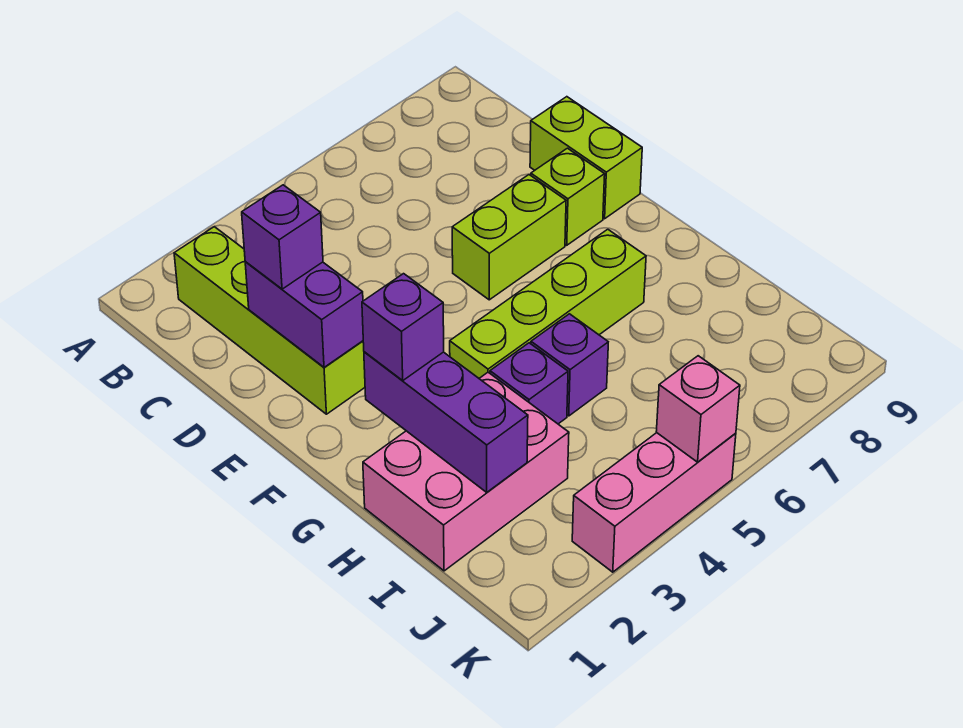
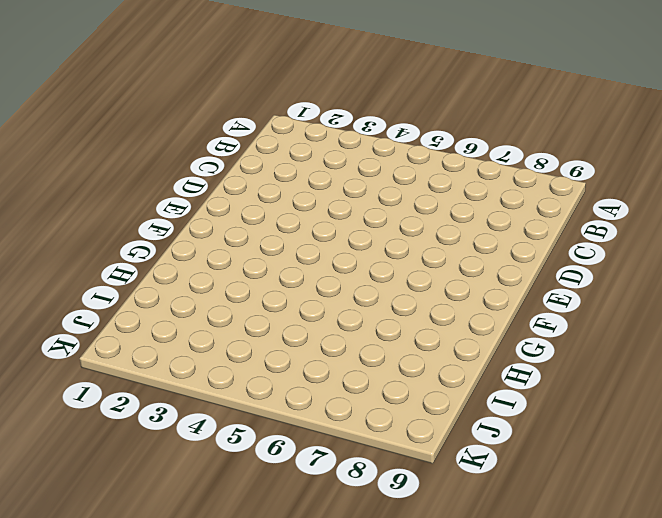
none -> lime 1x4 brick [174,227,365,414]
none -> lime 1x2 brick [530,97,642,219]
none -> lime 1x2 brick [452,175,566,300]

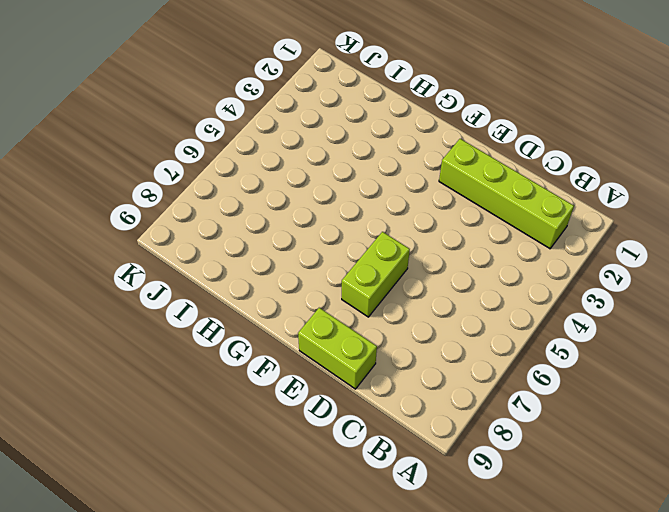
none -> lime 1x1 brick [531,148,605,245]
none -> lime 1x4 brick [450,229,646,378]
none -> pink 2x3 brick [363,372,569,571]

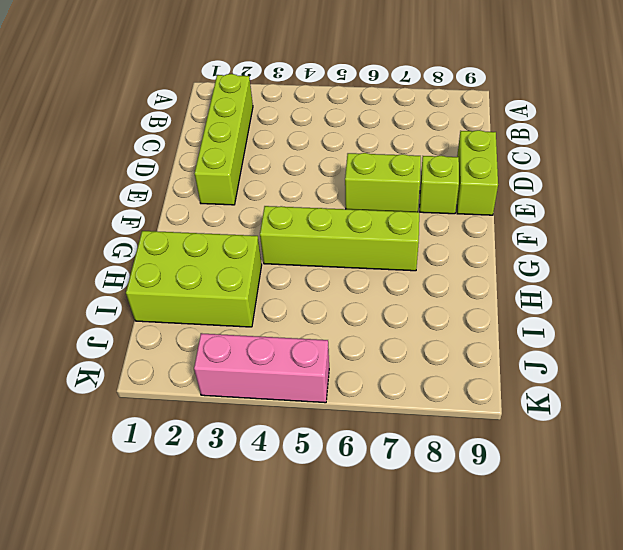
lime 2x3 brick [126,231,262,327] -> pink 2x3 brick [363,372,569,571]
none -> purple 1x1 brick [490,343,568,424]
none -> purple 1x1 brick [531,314,608,416]
none -> purple 1x2 brick [245,262,363,367]

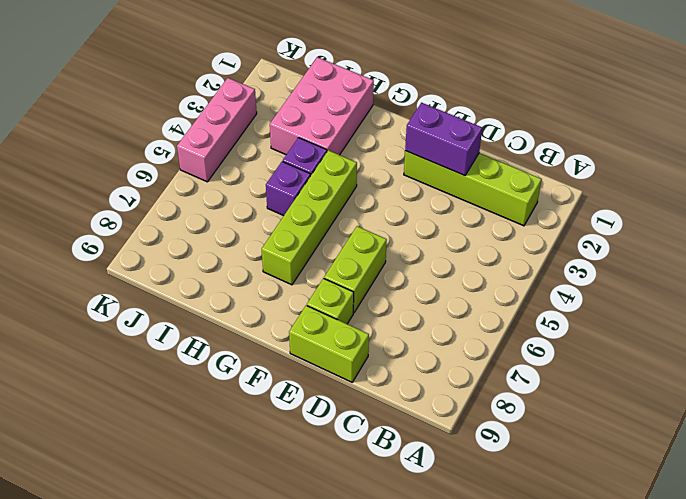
none -> purple 1x3 brick [364,352,528,492]
none -> pink 1x1 brick [656,356,740,462]
none -> purple 1x1 brick [242,185,323,289]

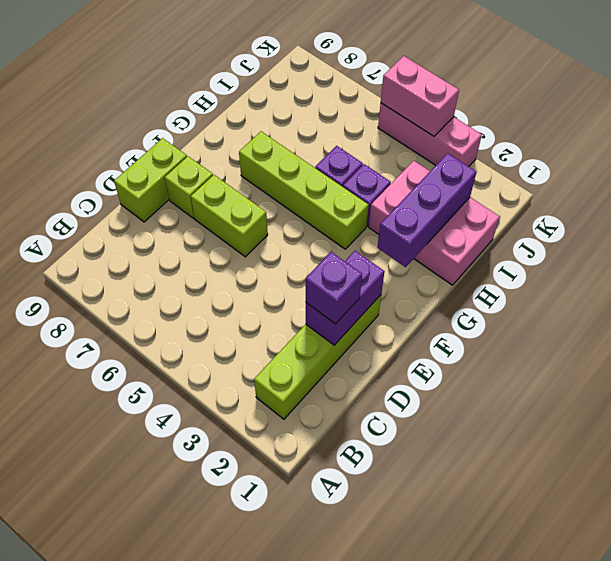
pink 1x2 brick [381,56,459,136] -> pink 1x1 brick [656,356,740,462]
none -> purple 1x1 brick [362,274,444,380]

